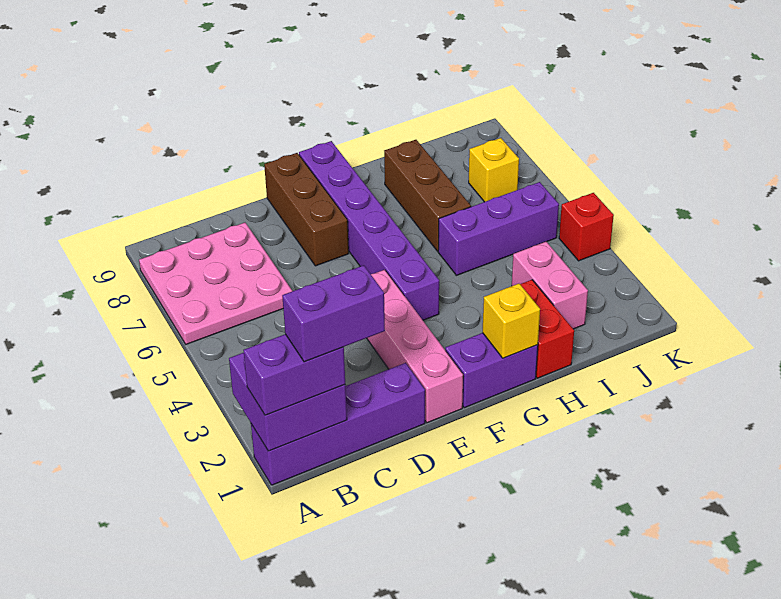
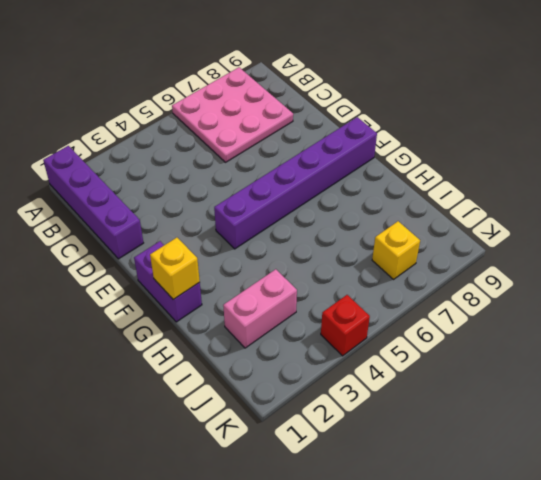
none -> pink 1x4 brick [367,270,463,423]
none -> brown 1x3 brick [264,153,349,266]
none -> red 1x2 brick [520,280,574,378]

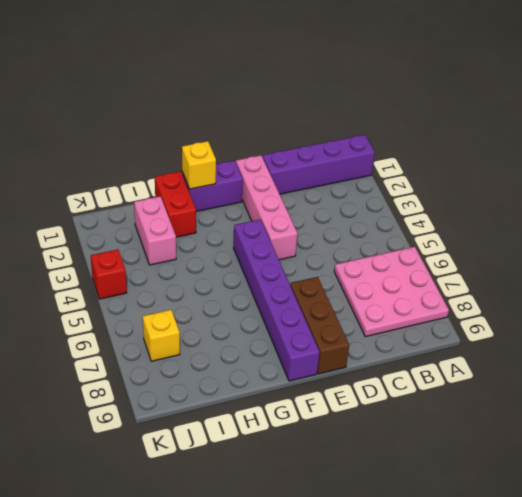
none -> purple 1x3 brick [438,182,559,275]
none -> brown 1x3 brick [384,140,471,251]
none -> purple 2x2 brick [229,353,347,451]

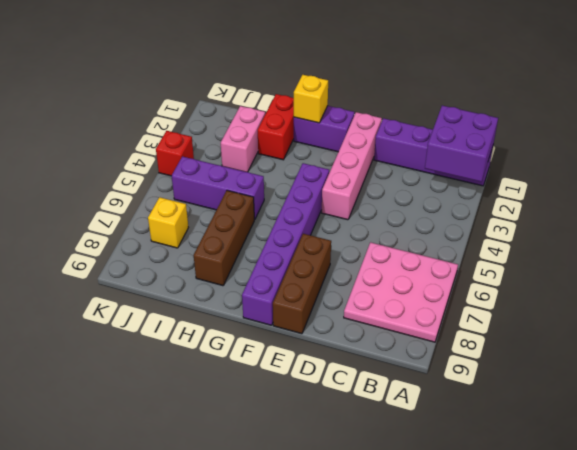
none -> purple 1x2 brick [243,334,345,415]
none -> purple 1x2 brick [282,265,385,362]

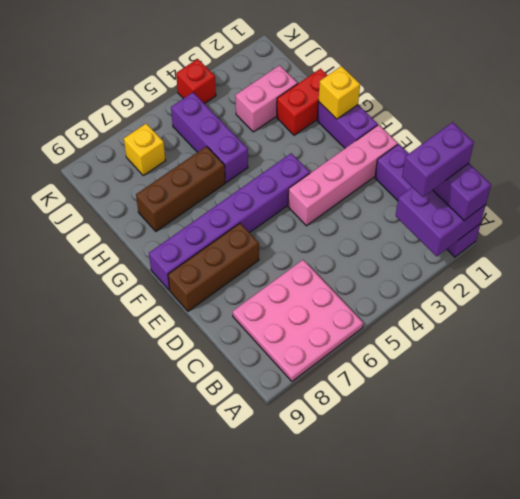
purple 1x2 brick [402,122,474,197] -> purple 1x2 brick turned to [282,265,385,362]

